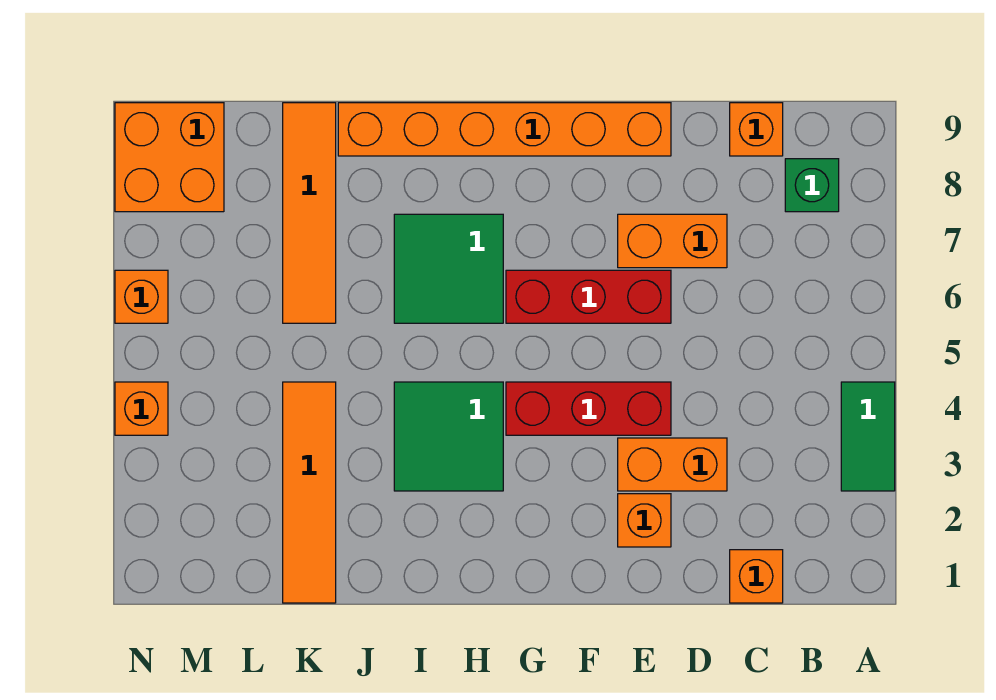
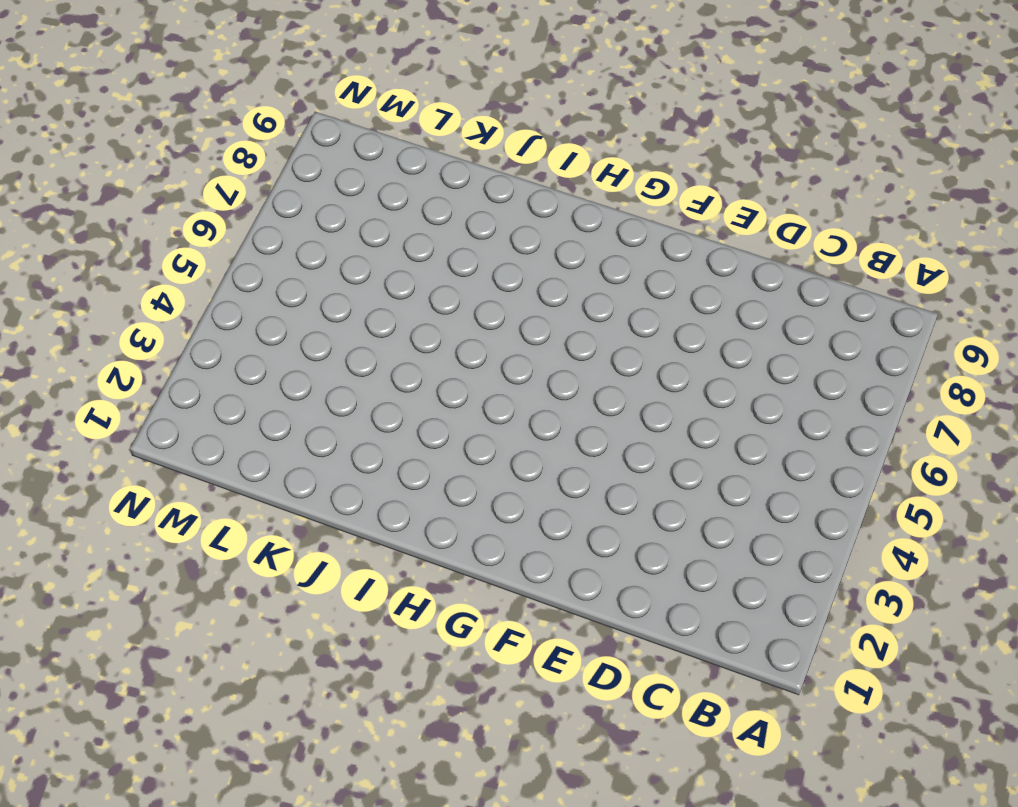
none -> green 1x2 tile [841,382,895,491]
none -> green 1x1 brick [785,159,839,212]
none -> orange 1x1 brick [730,550,783,603]

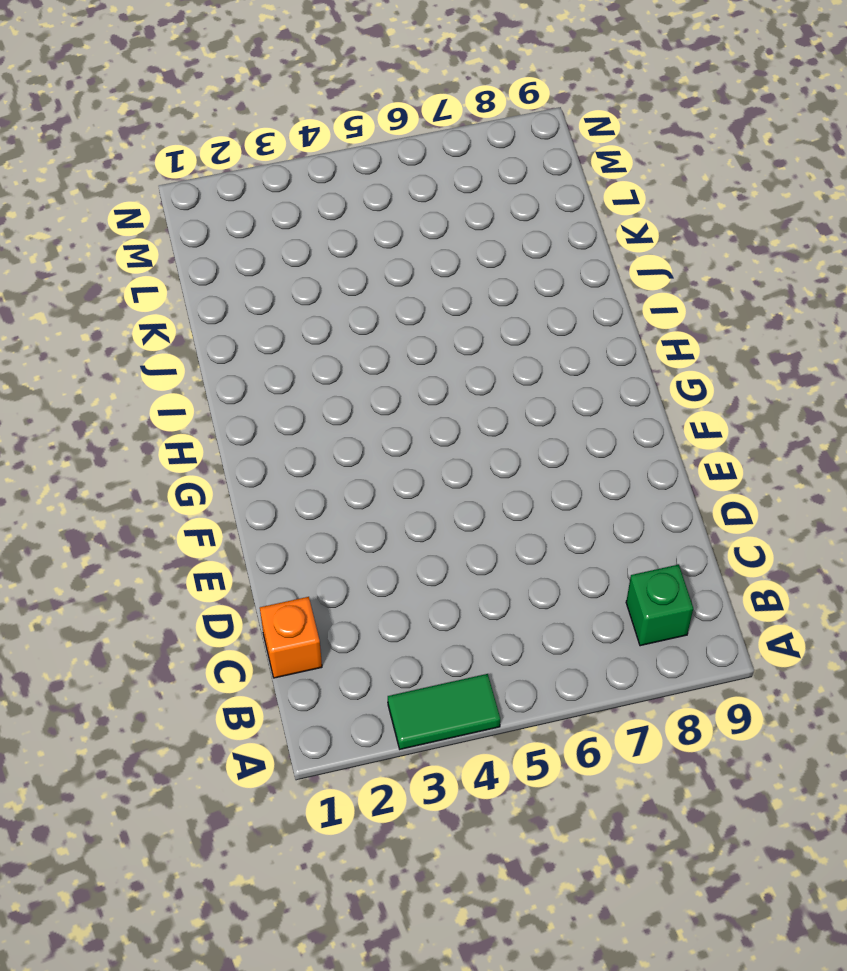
none -> orange 1x1 brick [730,103,783,156]
none -> orange 1x2 brick [618,438,727,491]
none -> orange 1x2 brick [618,214,727,268]

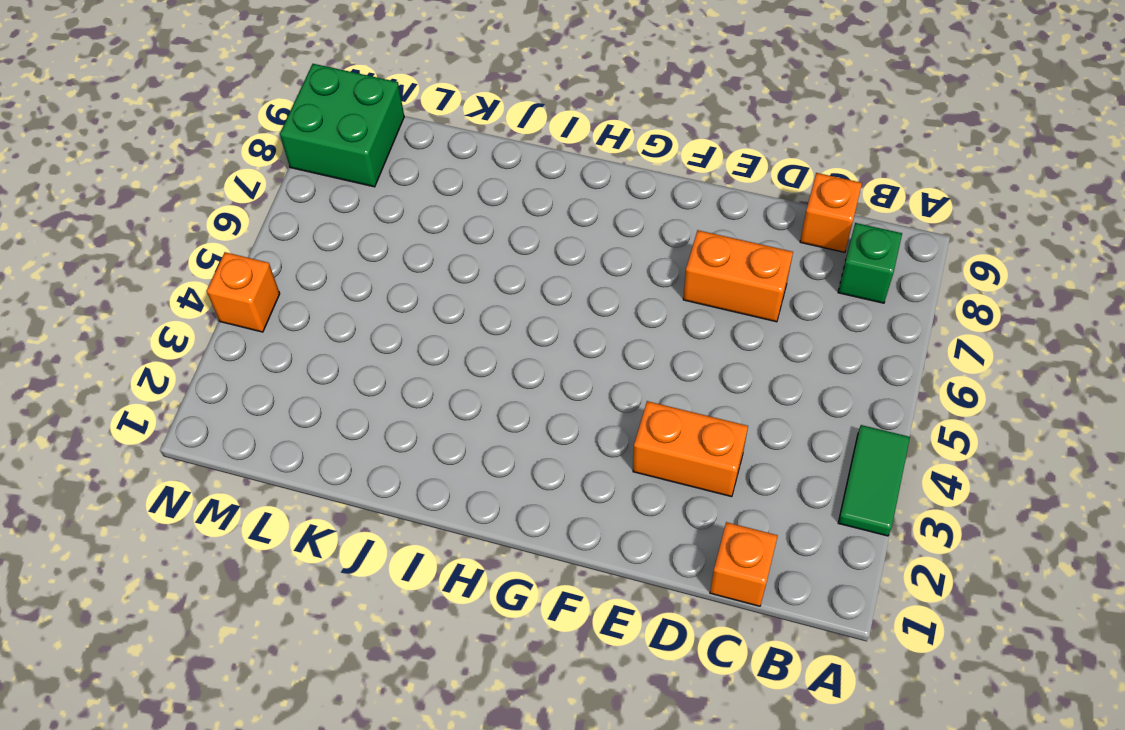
green 2x2 brick [280,64,404,187] -> orange 2x2 brick [115,103,224,212]
none -> orange 1x1 brick [618,494,671,547]
none -> red 1x3 brick [506,382,671,435]
none -> red 1x3 brick [506,270,671,323]

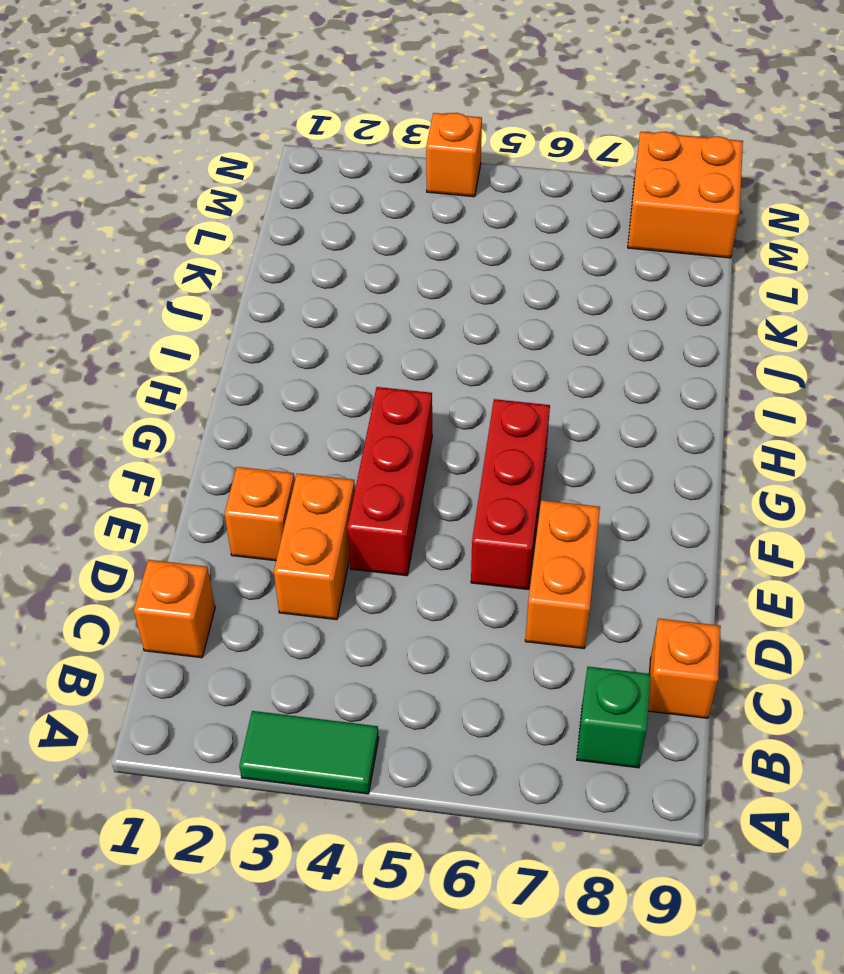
none -> orange 1x6 brick [338,103,671,156]
none -> green 2x2 tile [394,382,503,491]
none -> green 2x2 tile [394,214,503,323]

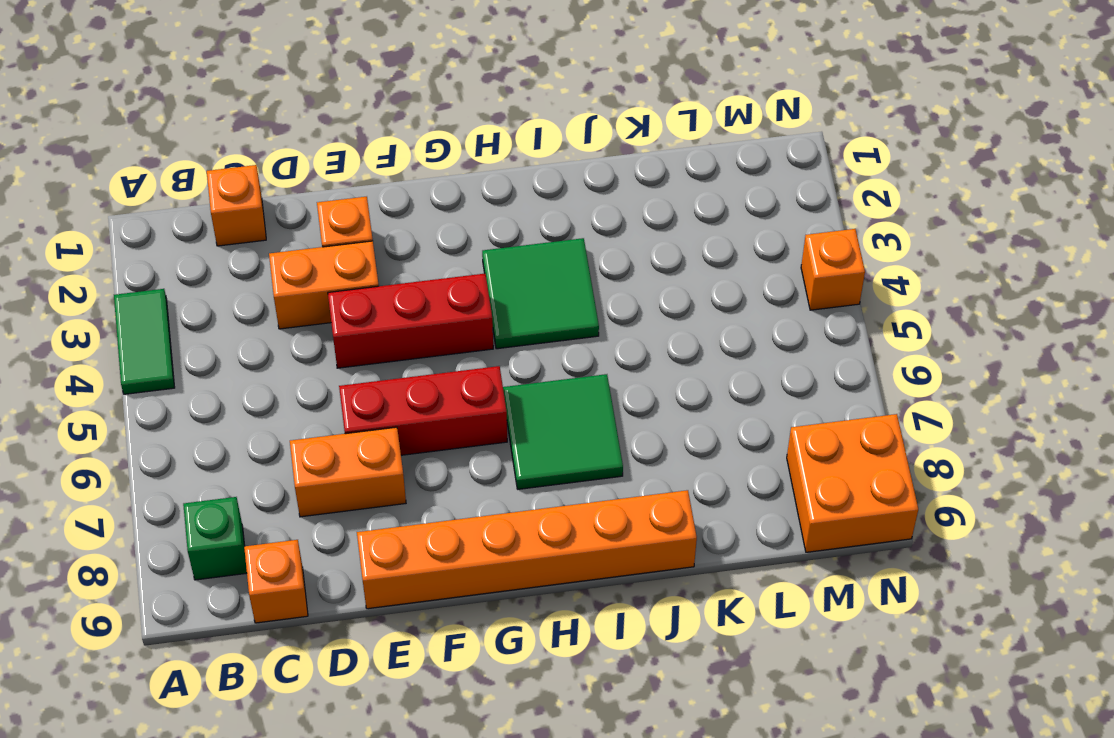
none -> orange 1x4 tile [283,382,336,603]
none -> orange 1x4 tile [283,103,336,323]
none -> orange 1x1 brick [115,270,168,323]

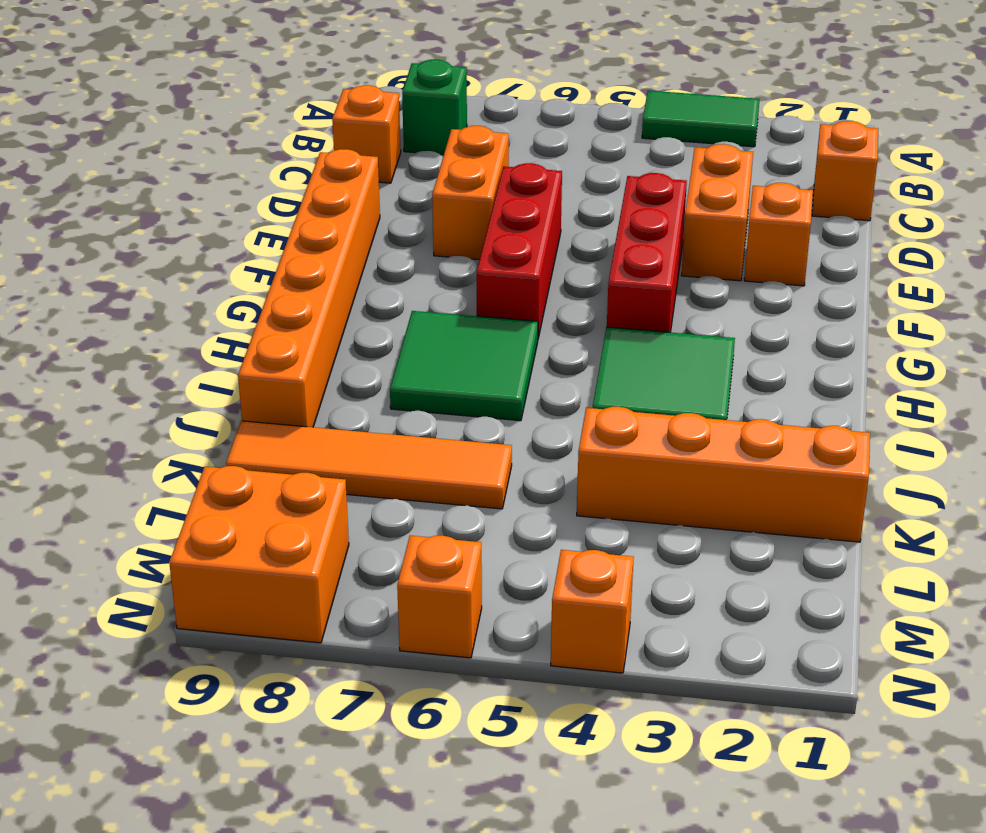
orange 1x4 brick [577,407,870,542] -> orange 1x4 tile [283,382,336,603]

